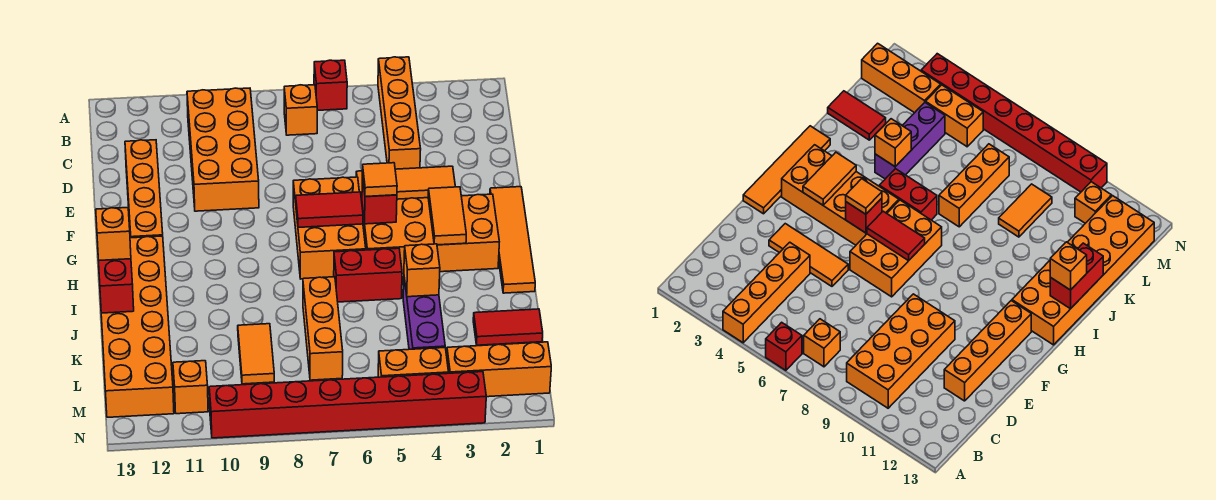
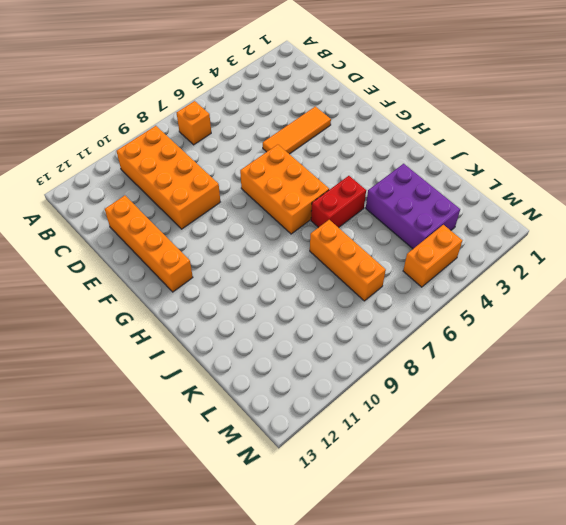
purple 2x3 brick [366,164,460,249] -> purple 1x3 brick [403,278,445,349]
none -> orange 1x4 brick [378,57,421,169]
none -> red 1x1 brick [314,60,347,110]
none -> orange 1x4 tile [490,187,535,293]

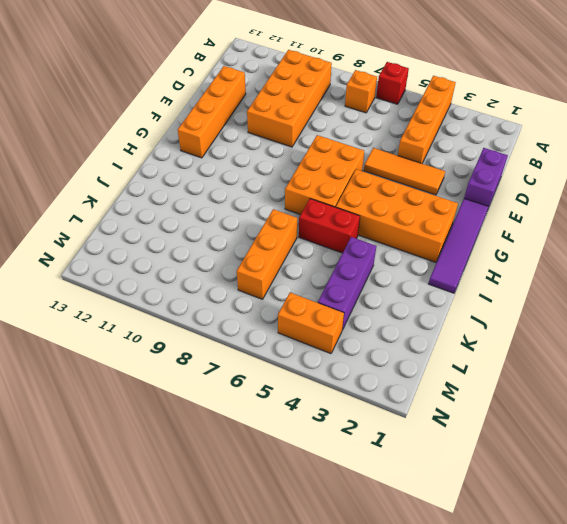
purple 1x2 brick [464,148,508,208] -> none
purple 1x4 tile [429,199,489,293] -> orange 1x4 tile [490,187,535,293]
none -> orange 2x6 brick [101,236,174,417]
none -> red 1x2 tile [473,309,543,345]
none -> orange 1x2 tile [238,324,274,384]

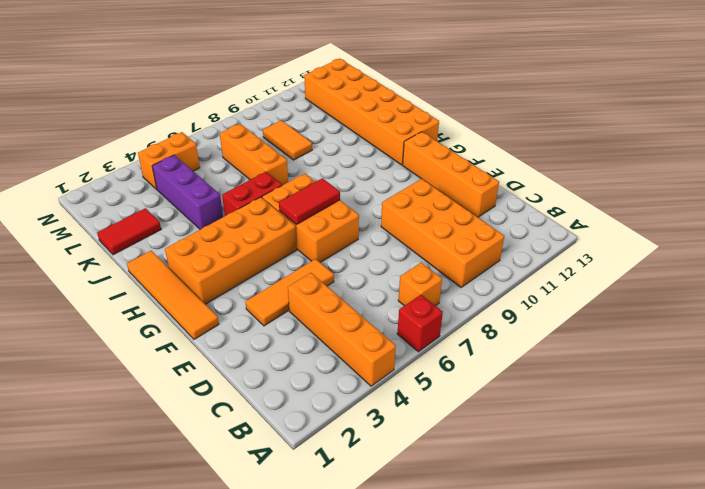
none -> orange 1x3 brick [447,342,551,397]
none -> orange 1x1 brick [173,361,208,414]
none -> red 1x8 brick [209,372,486,438]

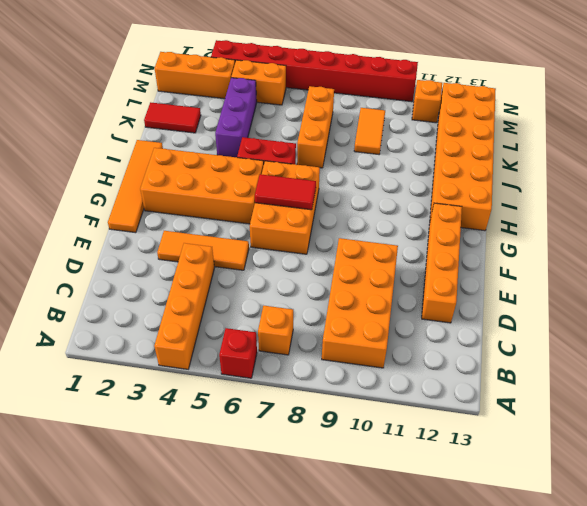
none -> orange 1x2 tile [428,187,466,245]
none -> red 1x1 brick [362,174,397,224]
none -> red 1x2 brick [99,259,134,313]

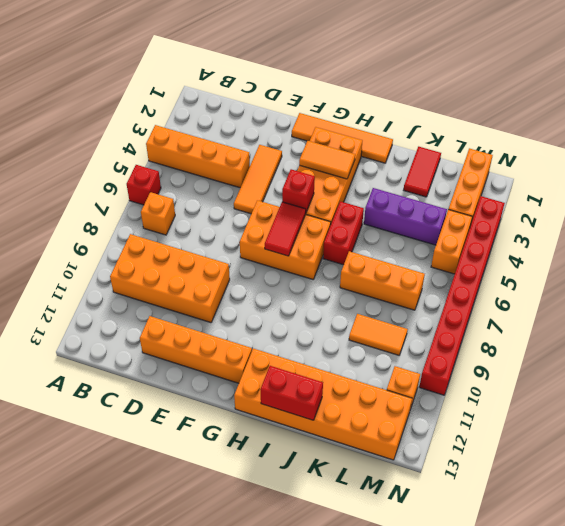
none -> orange 1x1 brick [404,244,440,297]
none -> orange 1x1 tile [362,163,397,197]
none -> orange 1x1 brick [96,208,131,261]

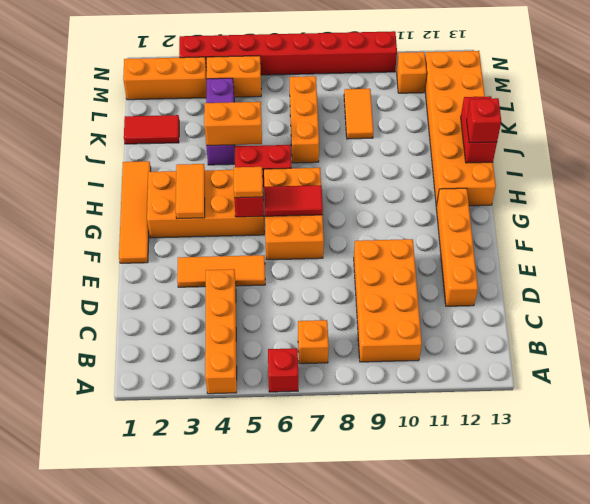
red 1x1 brick [467,98,501,143] -> orange 1x1 brick [96,208,131,261]
orange 1x2 brick [204,102,262,145] -> orange 1x1 brick [404,244,440,297]

